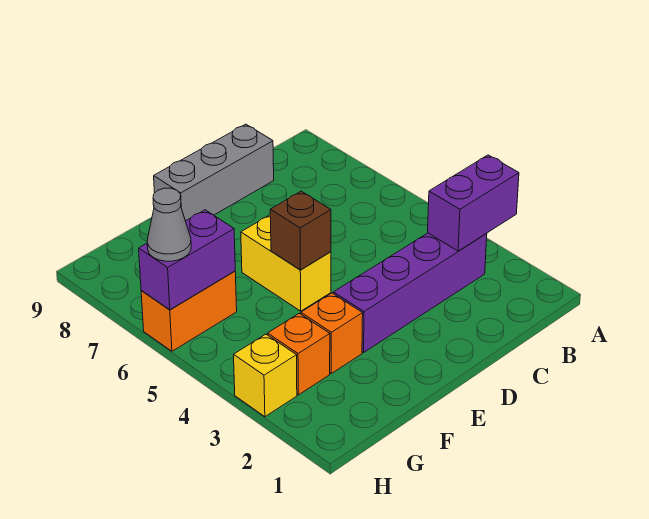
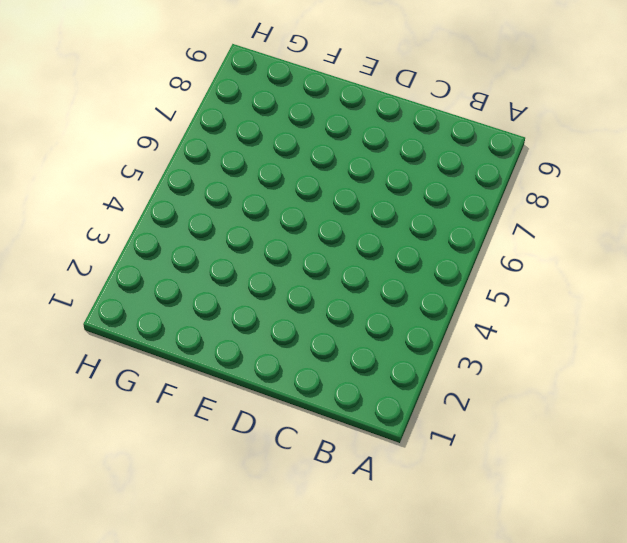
none -> purple 1x4 brick [333,233,487,353]
none -> grey 1x3 brick [154,124,274,221]

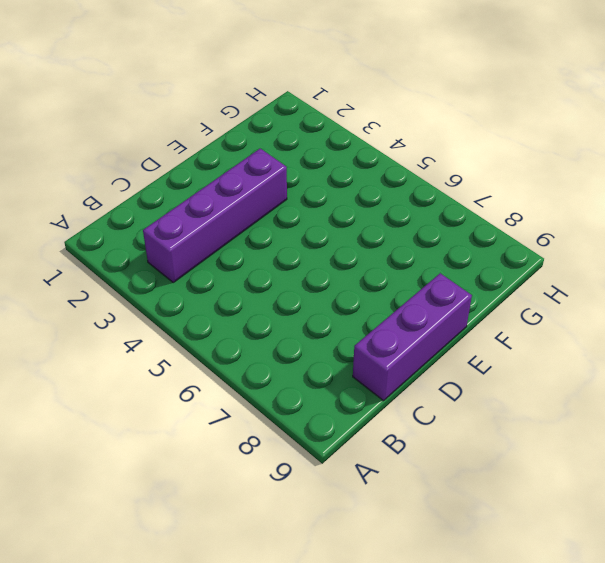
purple 1x3 brick [353,273,472,401] -> grey 1x3 brick [154,124,274,221]
none -> yellow 1x2 brick [241,215,331,311]
none -> orange 1x1 brick [301,293,363,373]

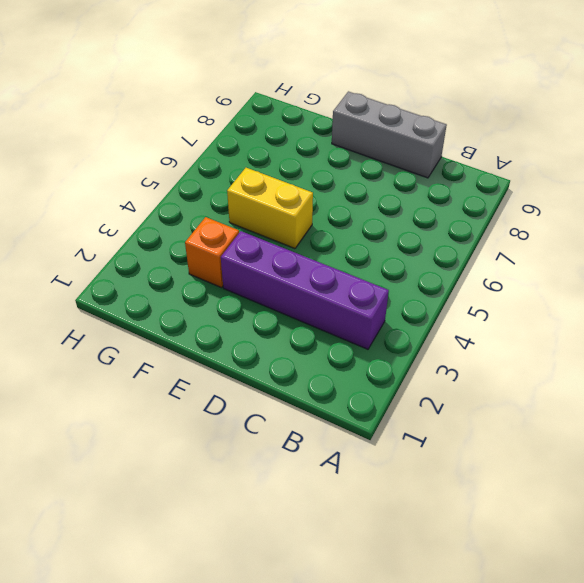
yellow 1x2 brick [227,168,313,249] -> yellow 1x2 brick turned to [241,215,331,311]
none -> orange 1x1 brick [268,313,330,395]
none -> orange 1x2 brick [141,271,237,351]

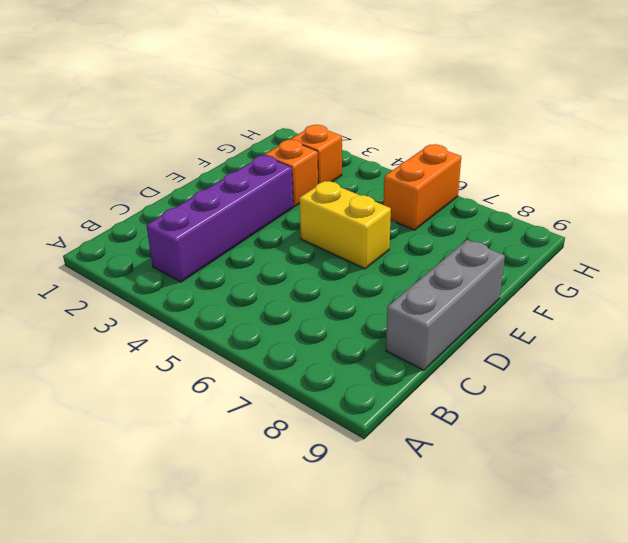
none -> yellow 1x1 brick [234,334,297,417]
none -> purple 1x2 brick [428,155,519,251]

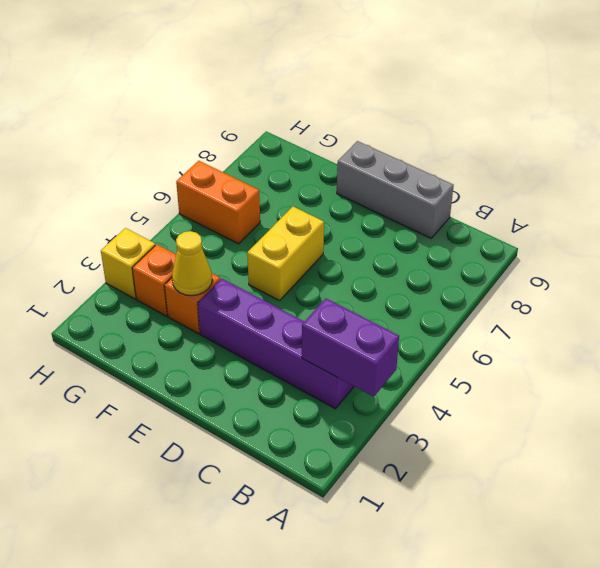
yellow 1x1 cone [172,231,212,296] -> none
none -> brown 1x1 brick [270,191,331,270]
none -> purple 1x2 brick [139,210,235,310]

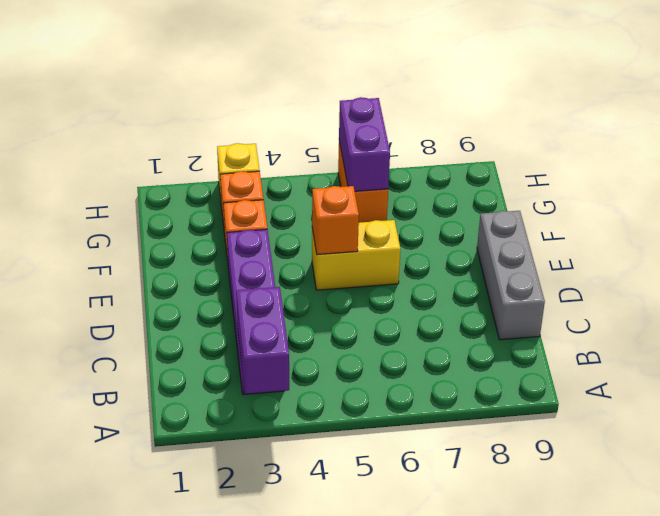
orange 1x1 brick [312,186,359,255] -> brown 1x1 brick [270,191,331,270]
none -> grey 1x1 cone [147,188,191,261]

